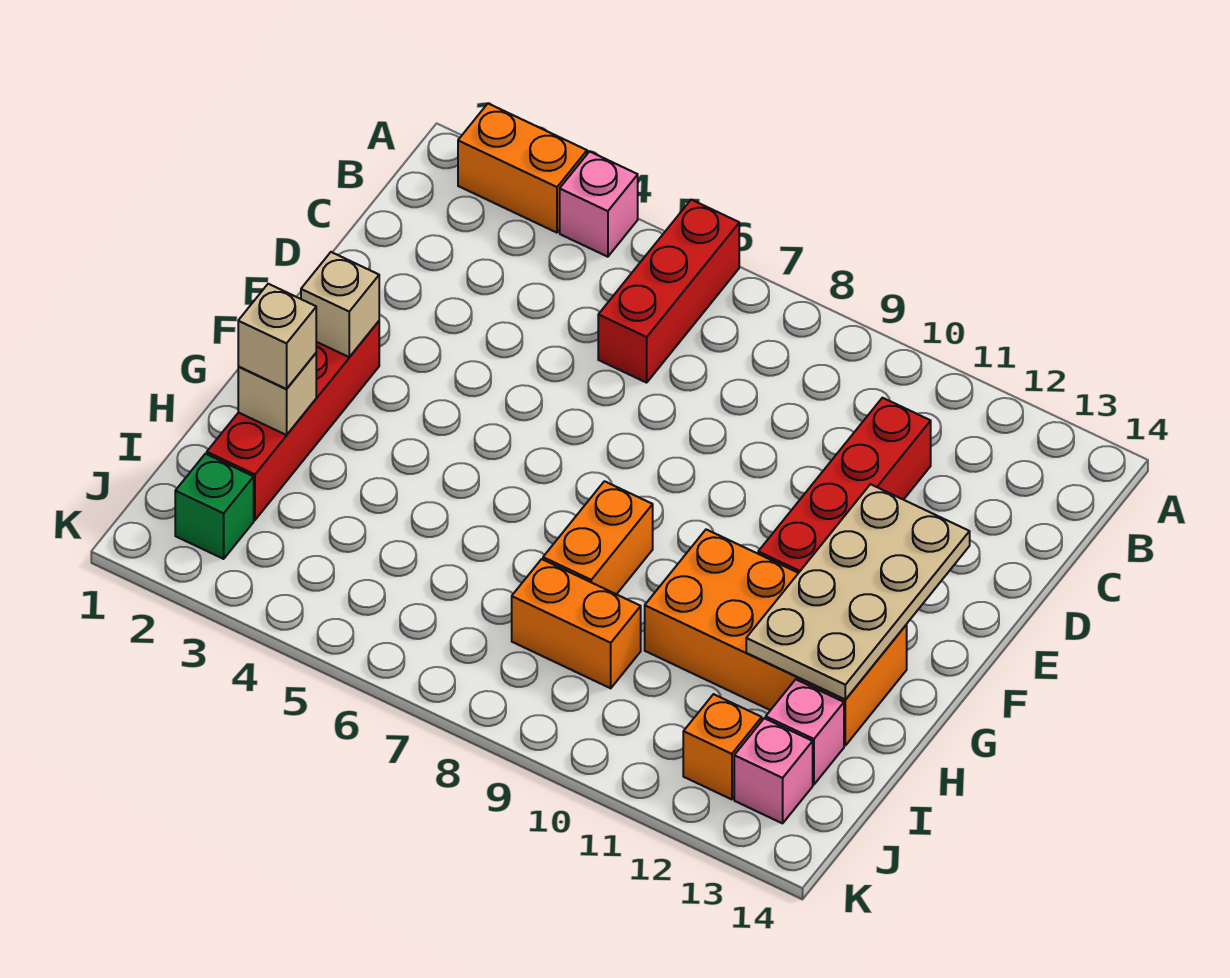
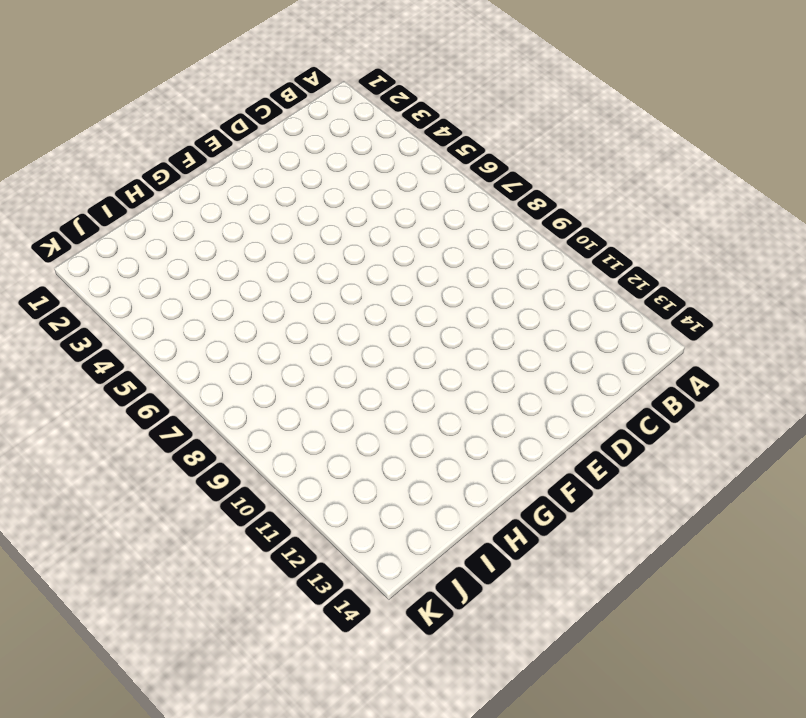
none -> orange 1x2 brick [458,104,587,233]
none -> pink 1x1 brick [560,152,638,257]
none -> red 1x3 brick [598,200,739,383]

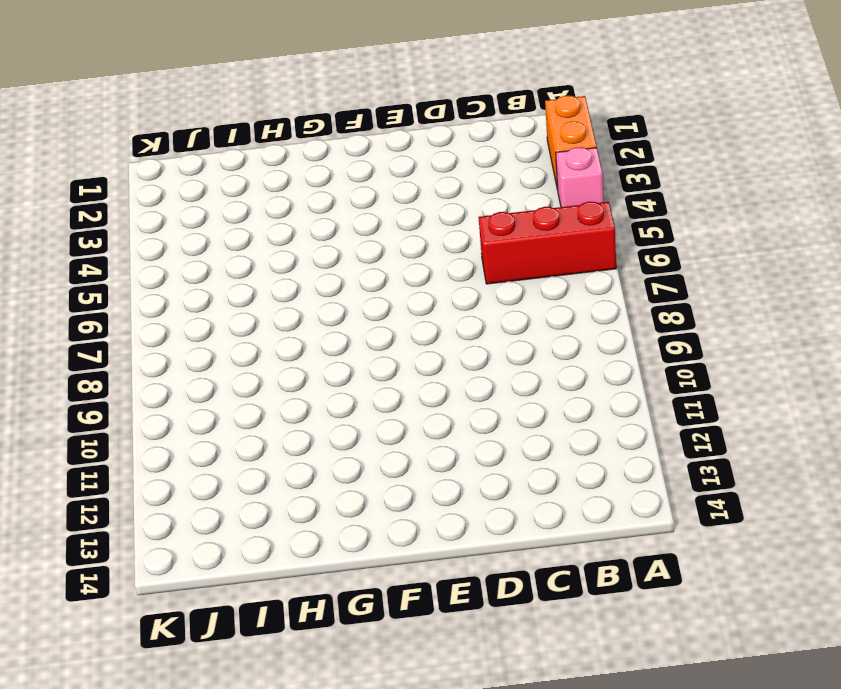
none -> red 1x4 brick [758,398,931,573]
none -> red 1x4 brick [207,321,379,520]
none -> orange 1x2 brick [543,481,653,594]

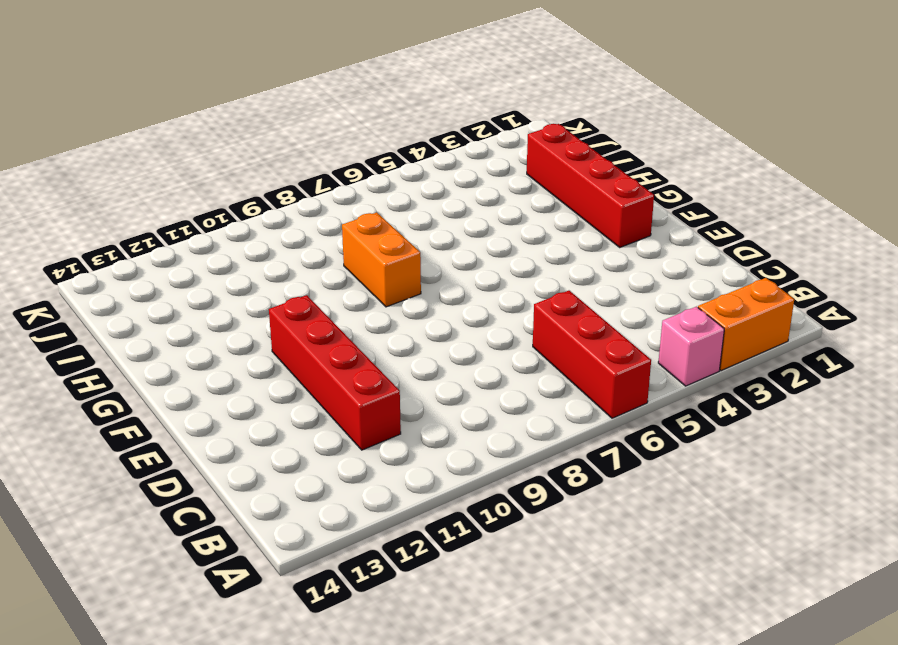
none -> orange 2x4 brick [645,529,907,745]
none -> orange 1x2 brick [512,559,641,688]
none -> pink 1x1 brick [766,679,844,784]

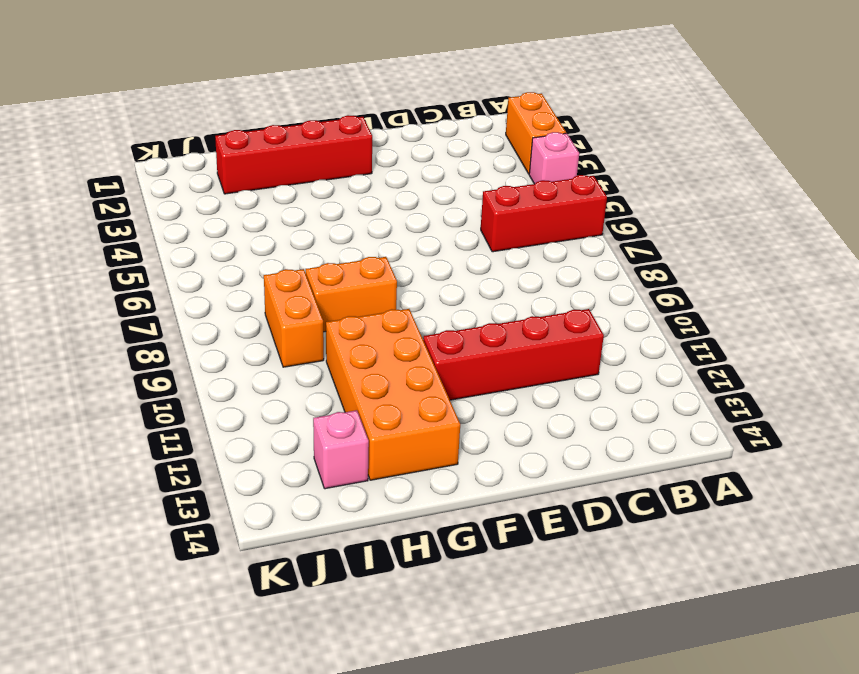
none -> green 1x1 brick [175,454,254,559]
none -> orange 1x1 brick [683,694,762,799]
none -> pink 1x1 brick [734,718,813,823]

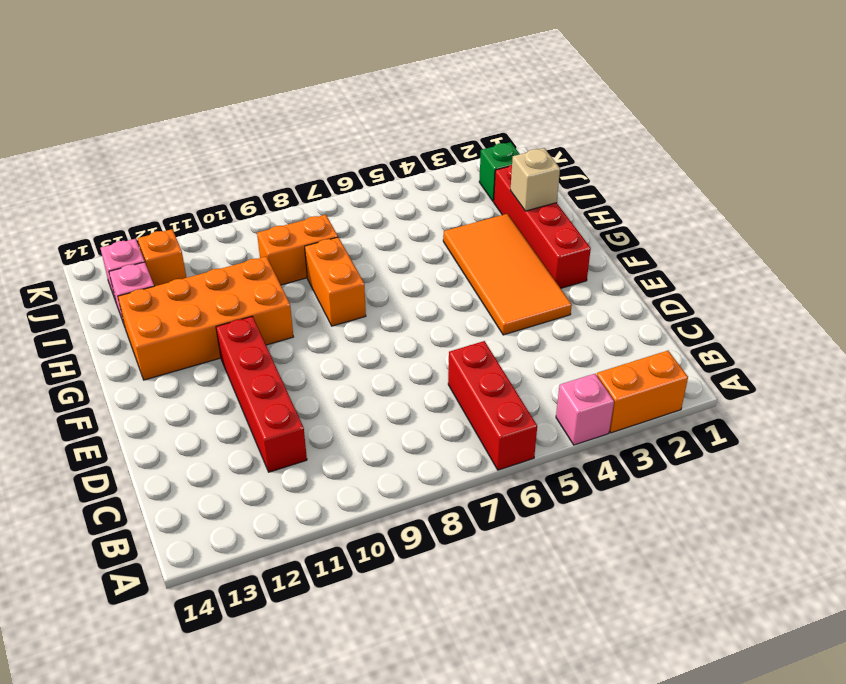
orange 2x4 tile [443,214,572,335] -> none
none -> tan 2x4 plate [746,484,970,700]
none -> tan 1x1 brick [301,252,379,357]
none -> tan 1x1 brick [238,284,316,389]

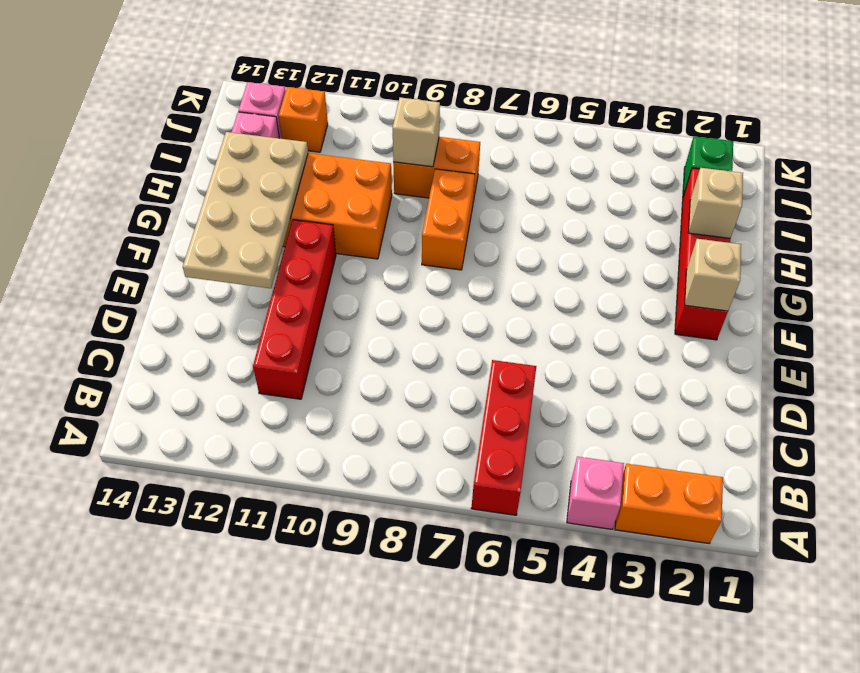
tan 1x1 brick [393,97,440,167] -> tan 1x1 brick moved to [238,284,316,389]

